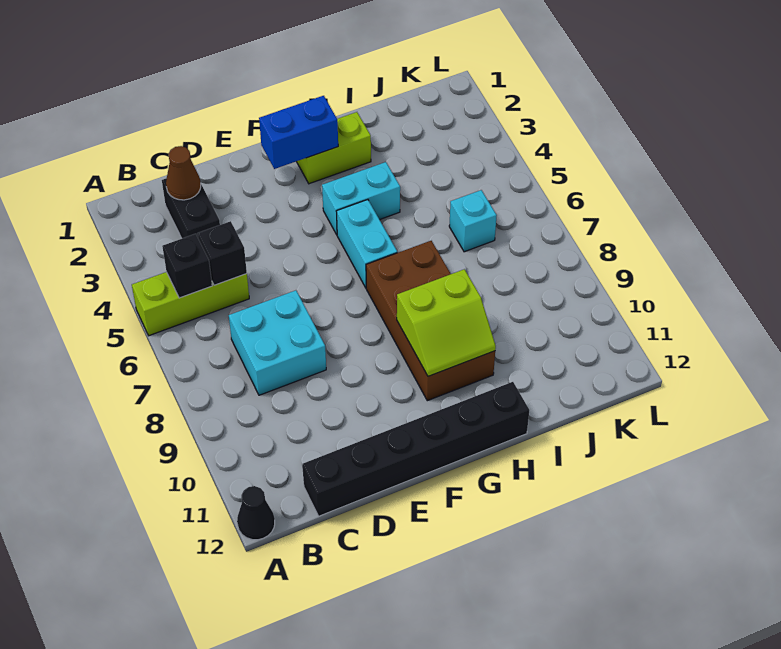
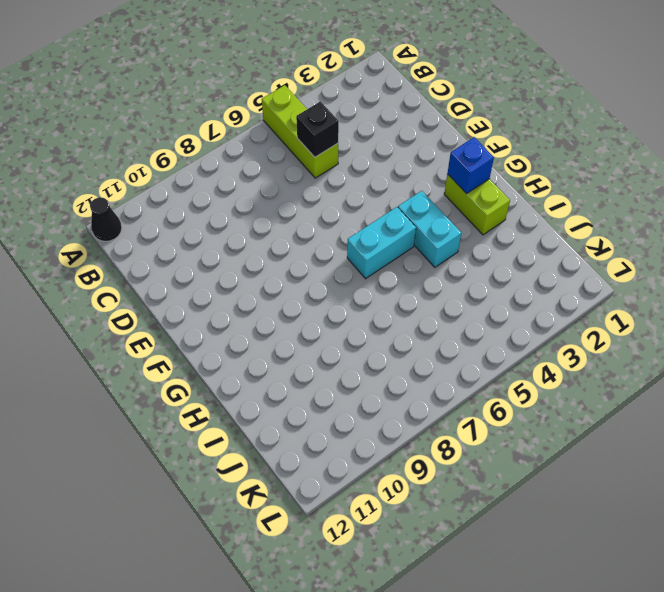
blue 1x1 brick [447,137,494,194] -> blue 1x2 brick [259,96,338,169]
none -> black 1x2 brick [162,178,220,238]
none -> cyan 2x2 brick [229,290,326,395]
none -> black 1x6 brick [302,382,529,516]

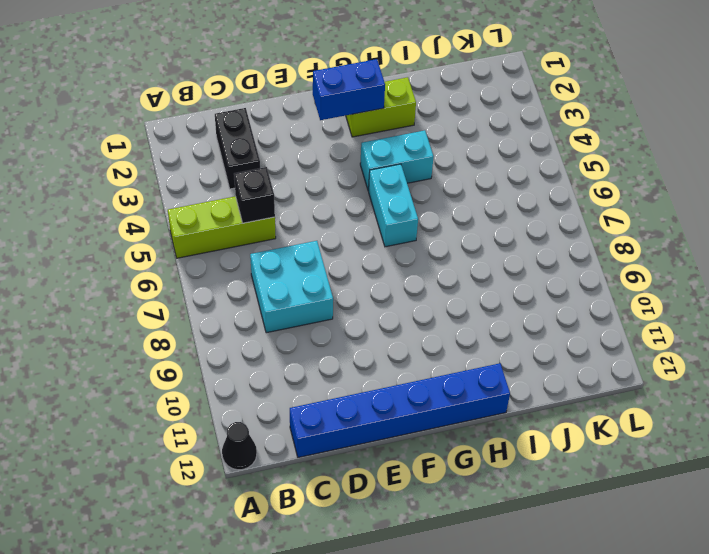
blue 1x6 brick [290,363,510,458] -> black 1x6 brick [302,382,529,516]
none -> brown 2x4 brick [366,241,495,401]
none -> cyan 1x1 brick [449,190,497,252]
none -> black 1x1 brick [162,234,212,298]

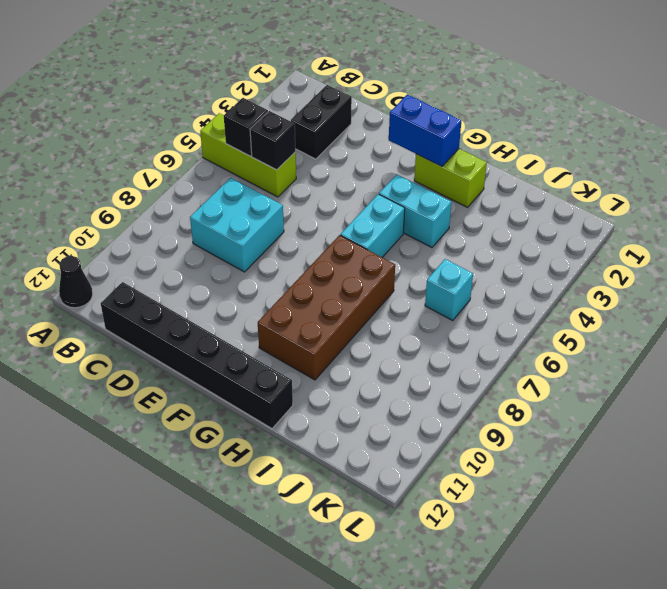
none -> brown 1x1 cone [166,146,201,200]
none -> lime 2x2 slope [397,269,496,376]

